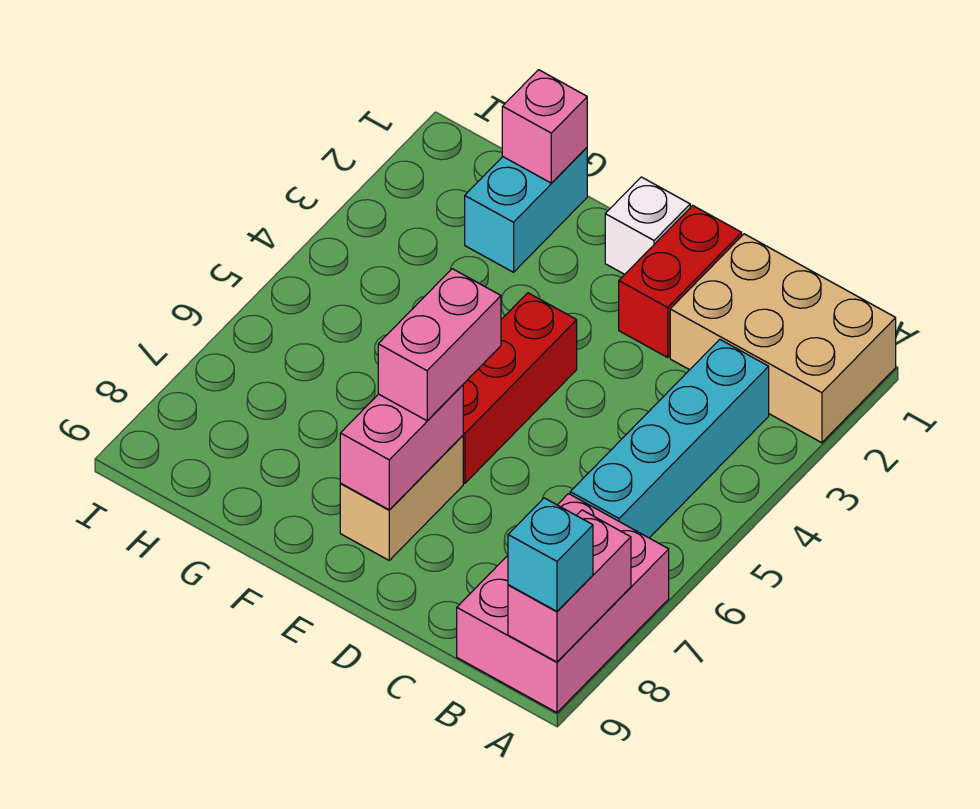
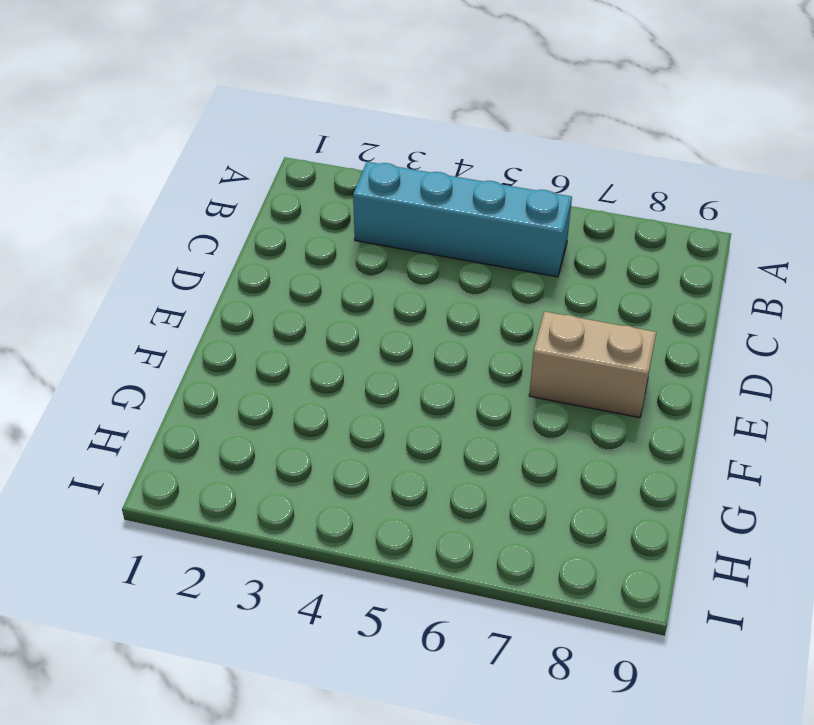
none -> tan 2x3 brick [670,234,896,443]
none -> pink 2x3 brick [457,494,669,713]
none -> red 1x2 brick [619,205,742,357]

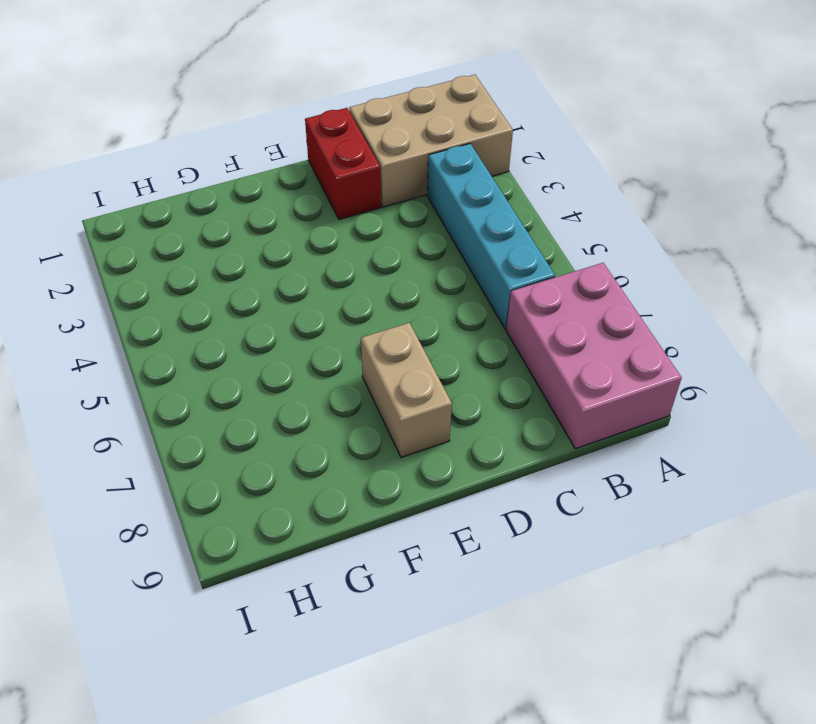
none -> white 1x1 brick [605,177,690,274]
none -> red 1x3 brick [463,293,577,483]
none -> cyan 1x2 brick [465,148,587,272]

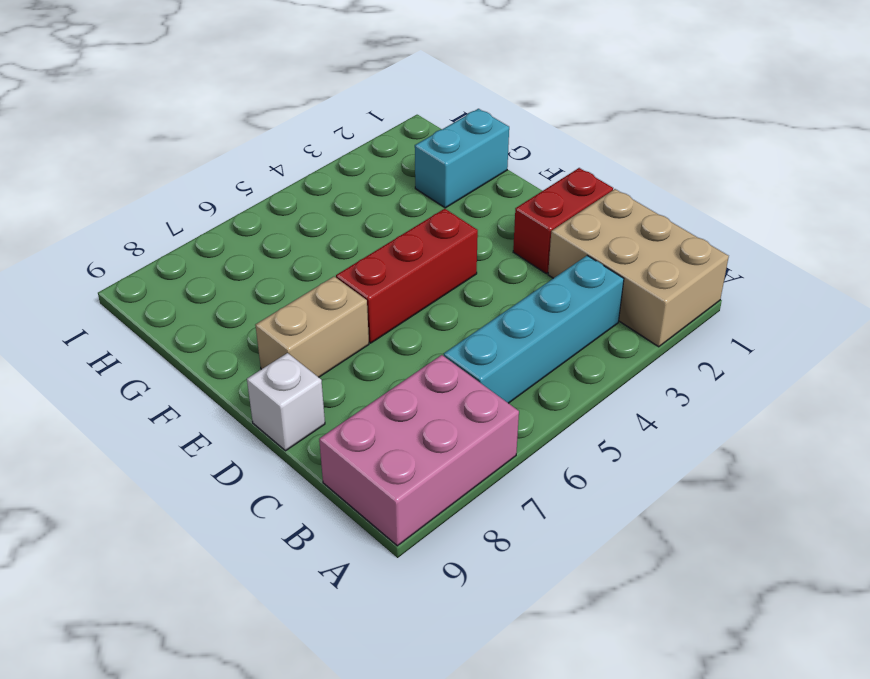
white 1x1 brick [247,353,325,451] -> white 1x1 brick moved to [605,177,690,274]
none -> pink 1x2 brick [508,510,631,662]
none -> pink 1x2 brick [340,385,463,510]
none -> pink 1x1 brick [502,70,587,183]

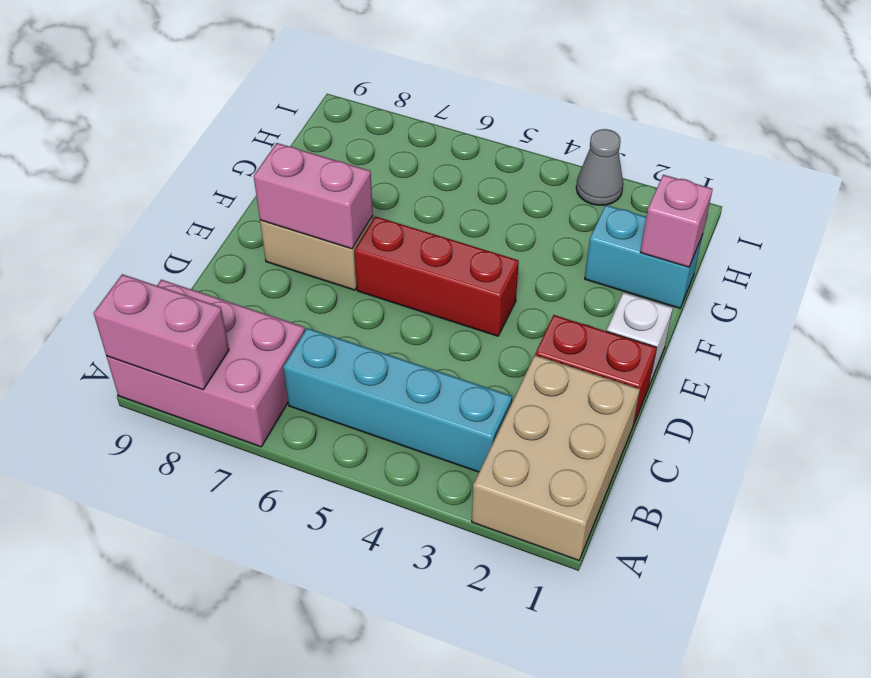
grey 1x1 cone [576,129,623,205] -> none
none -> cyan 1x1 brick [508,498,593,611]
none -> pink 1x2 brick [378,269,501,421]

